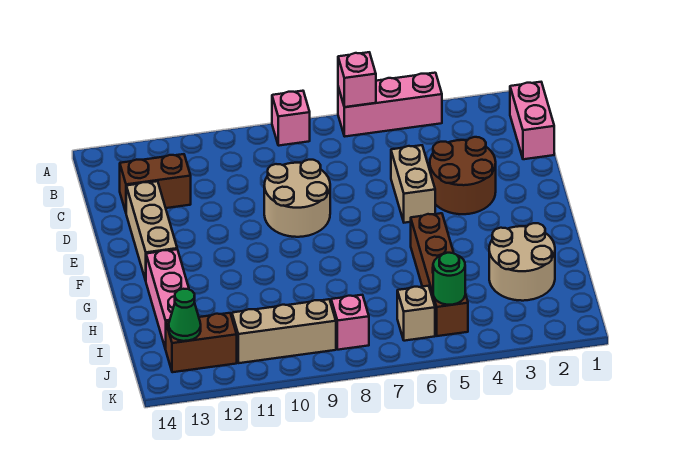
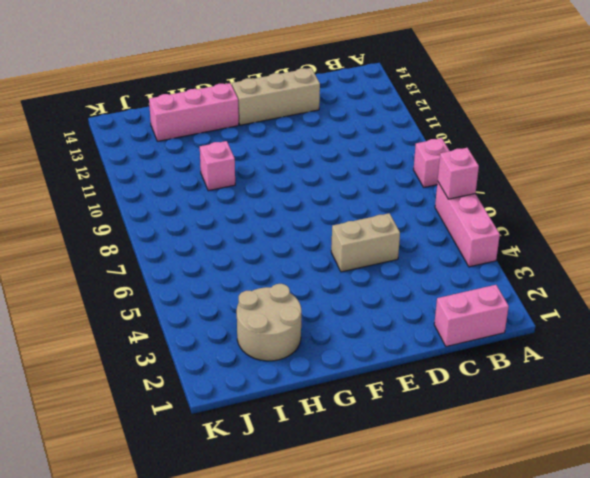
pink 1x1 brick [200,141,235,191] -> pink 1x1 brick moved to [331,295,369,350]
none -> brown 1x2 brick [120,154,191,212]
none -> brown 2x2 round brick [430,137,496,214]
none -> tan 2x2 round brick [264,160,330,237]

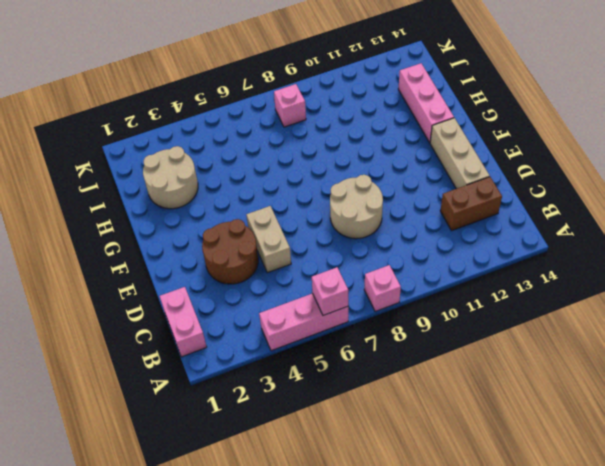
none -> brown 1x4 brick [411,213,468,336]
none -> tan 1x1 brick [397,286,435,341]
none -> tan 1x3 brick [232,299,336,363]

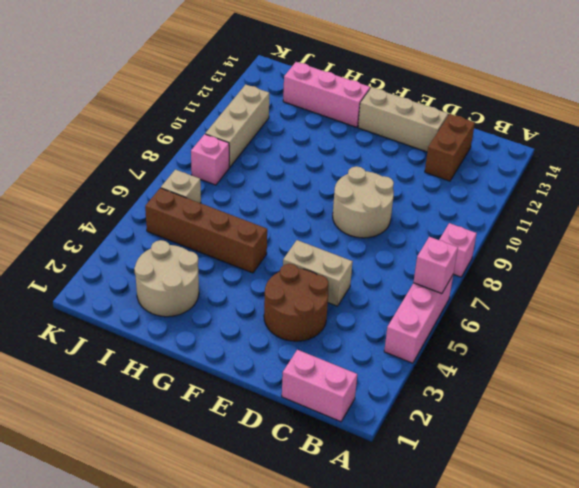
none -> brown 1x2 brick [166,313,237,372]
none -> green 1x1 round brick [433,253,465,305]
none -> green 1x1 cone [169,289,201,341]

